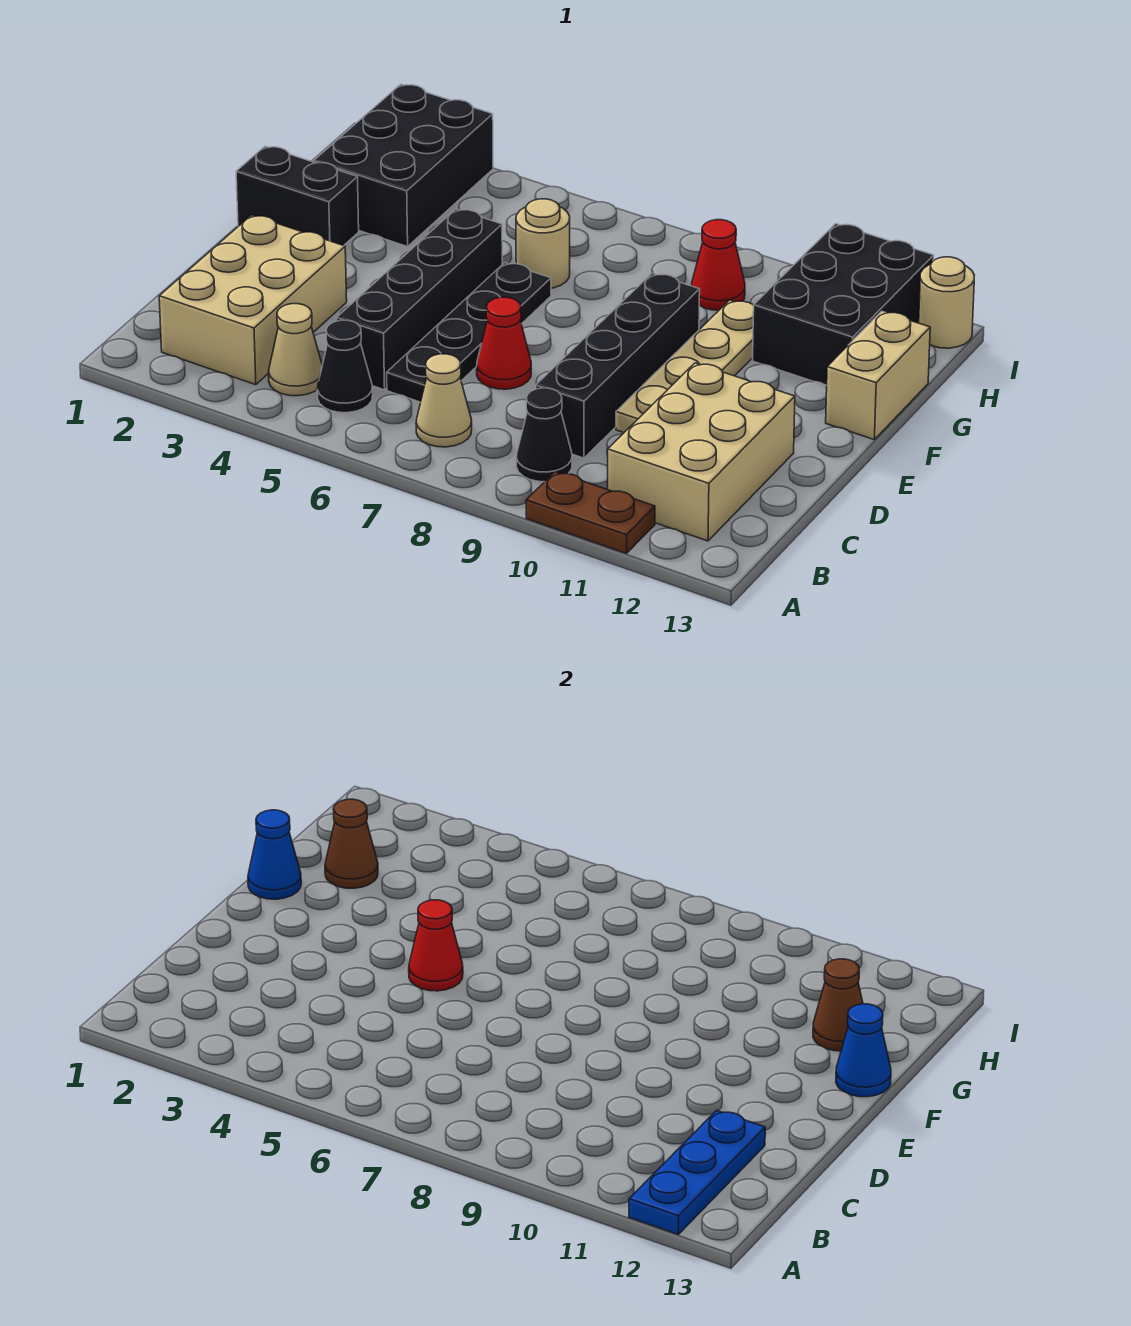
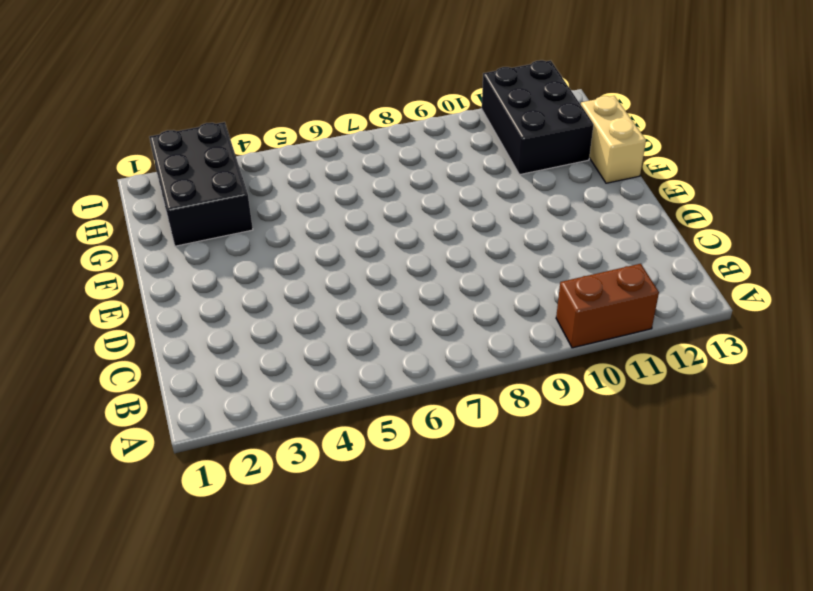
brown 1x2 brick [556,264,659,348] -> brown 1x2 plate [526,472,655,553]
none -> tan 2x3 brick [159,215,347,385]
none -> tan 1x1 cone [269,304,322,396]
none -> black 1x1 cone [317,320,373,413]

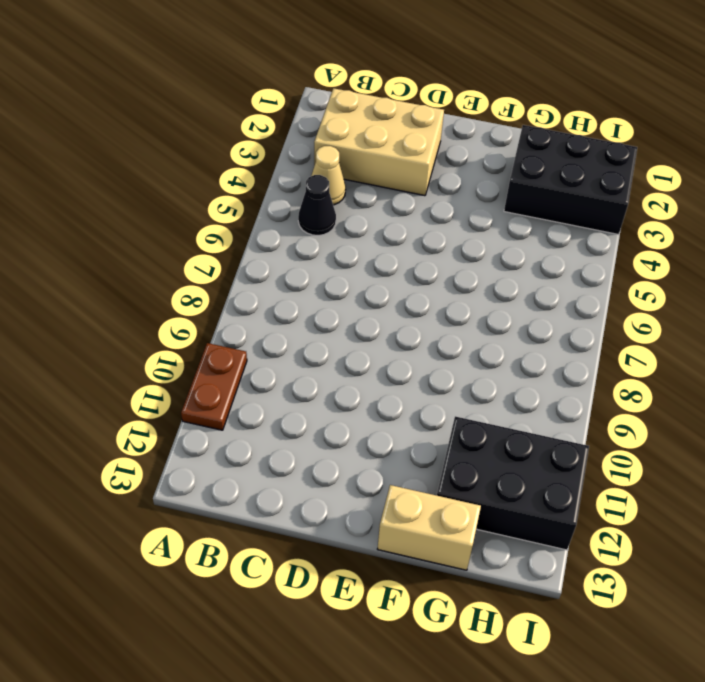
none -> tan 1x1 cone [416,354,472,447]
none -> black 1x1 cone [516,388,572,482]
none -> tan 2x3 brick [608,363,795,541]

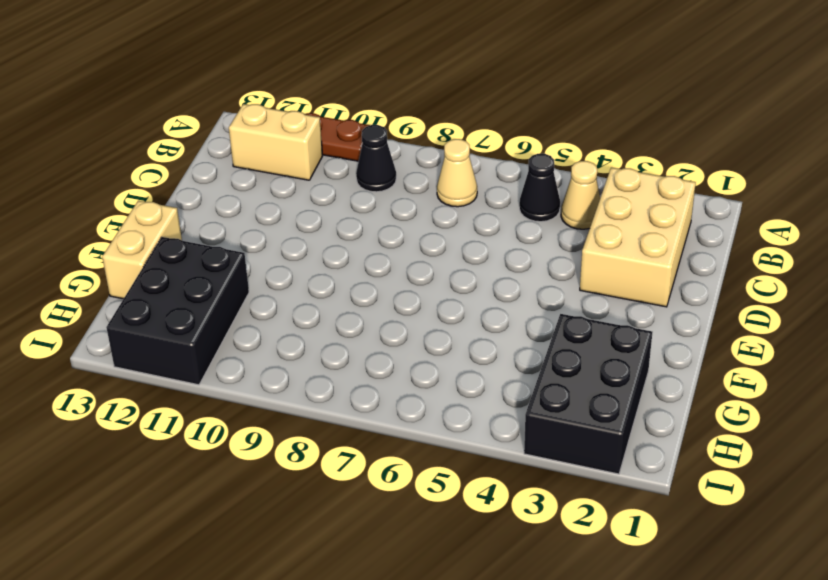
tan 1x2 brick [229,104,323,180] -> tan 2x3 brick [608,363,795,541]
none -> black 1x4 brick [337,209,502,390]
none -> black 1x4 plate [387,263,551,402]
none -> black 1x4 brick [536,273,700,458]

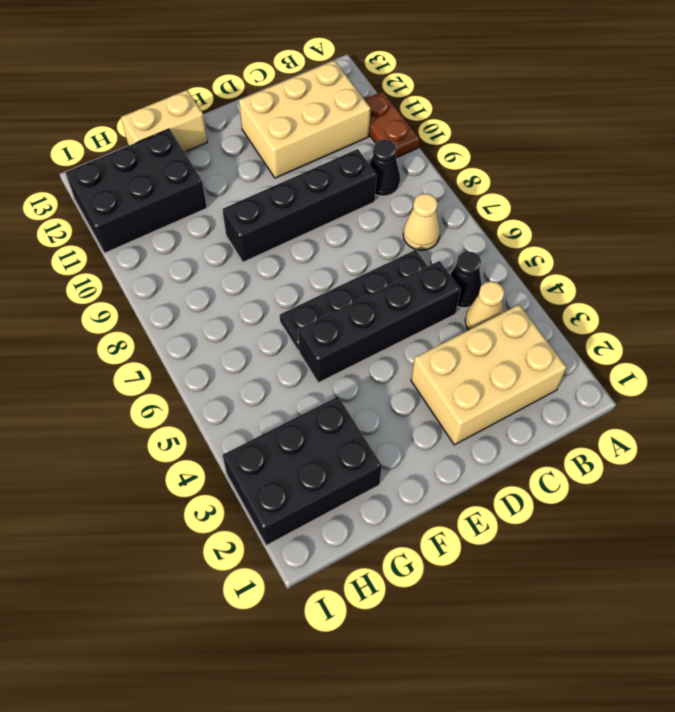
none -> red 1x1 cone [477,297,531,389]
none -> tan 1x4 plate [616,300,754,433]
none -> black 1x2 brick [236,146,359,246]

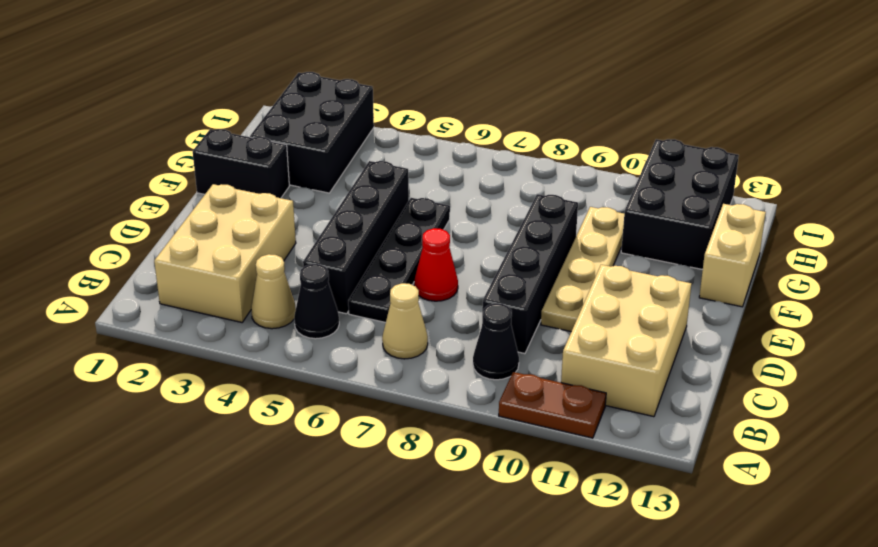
none -> tan 1x1 round brick [516,199,570,288]
none -> red 1x1 cone [692,220,745,310]
none -> tan 1x1 round brick [919,257,974,348]

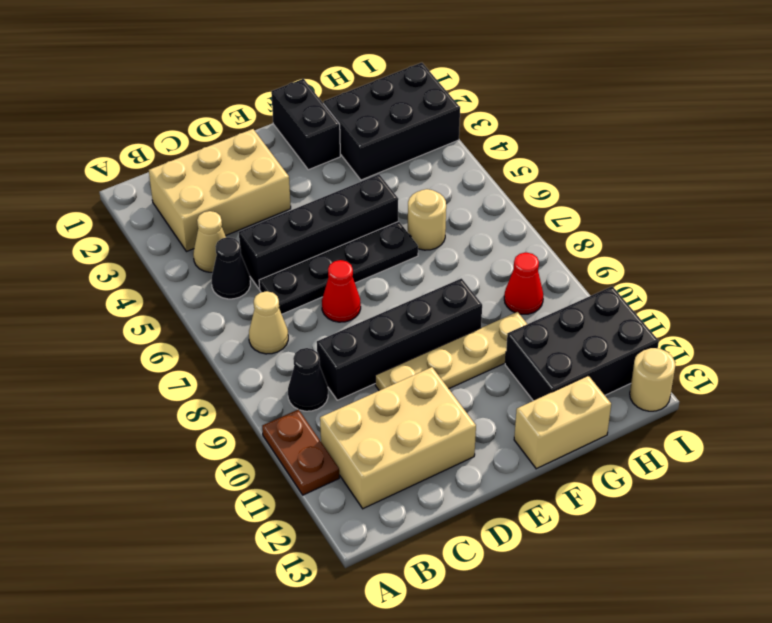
none -> blue 1x3 plate [629,1111,765,1234]
none -> red 1x1 cone [409,900,463,991]
none -> blue 1x1 cone [248,810,301,899]

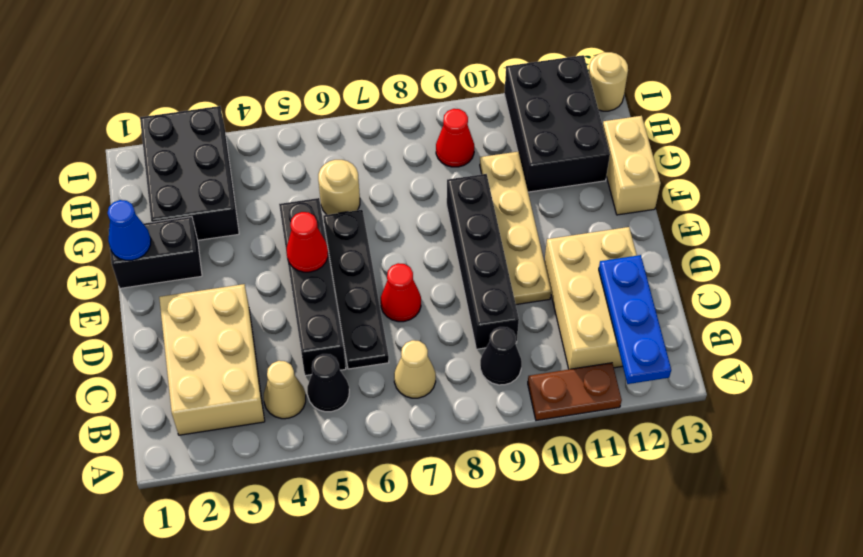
none -> blue 1x1 cone [836,1004,891,1097]
none -> brown 1x1 cone [325,799,378,888]
none -> brown 1x1 cone [813,959,863,1051]

